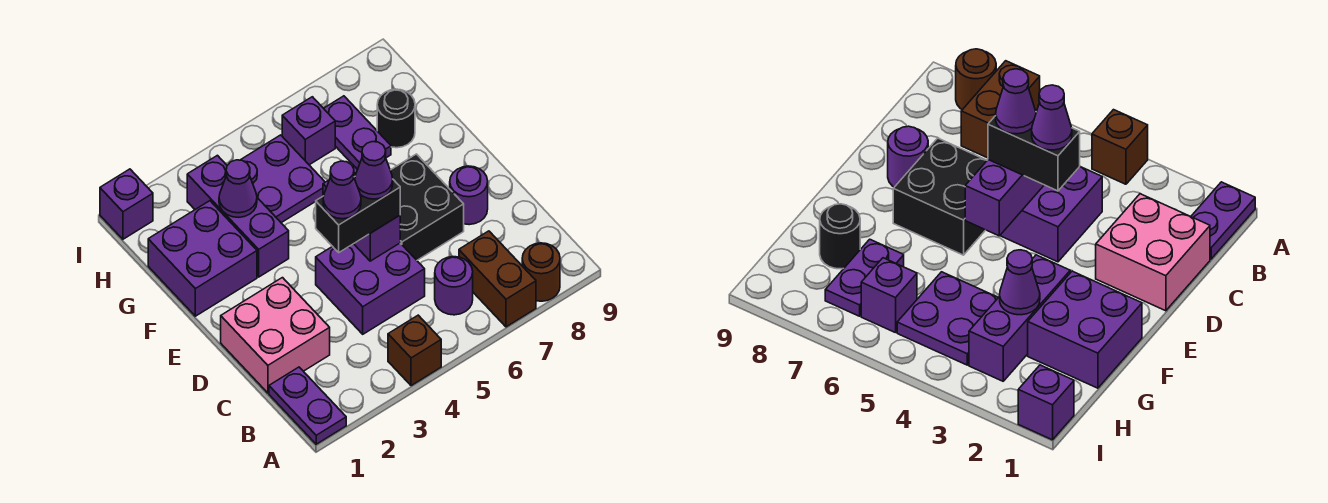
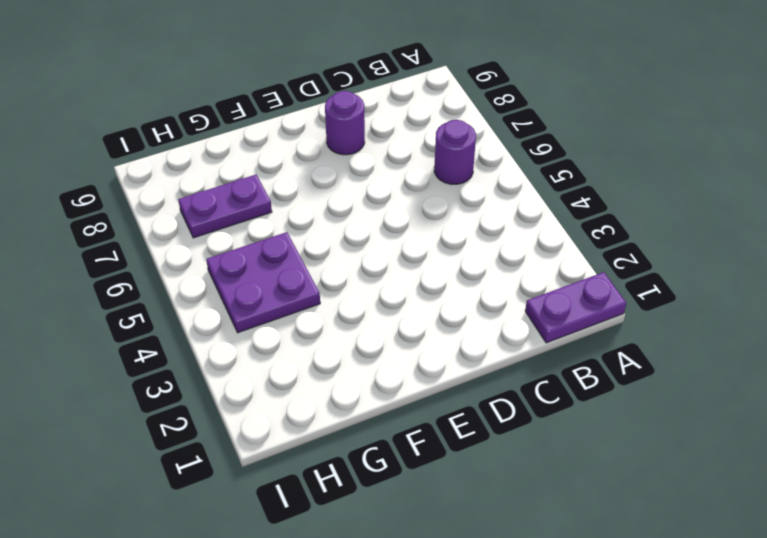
none -> brown 1x1 brick [388,315,441,386]
none -> brown 1x2 brick [459,231,536,327]
none -> brown 1x1 round brick [522,243,560,301]

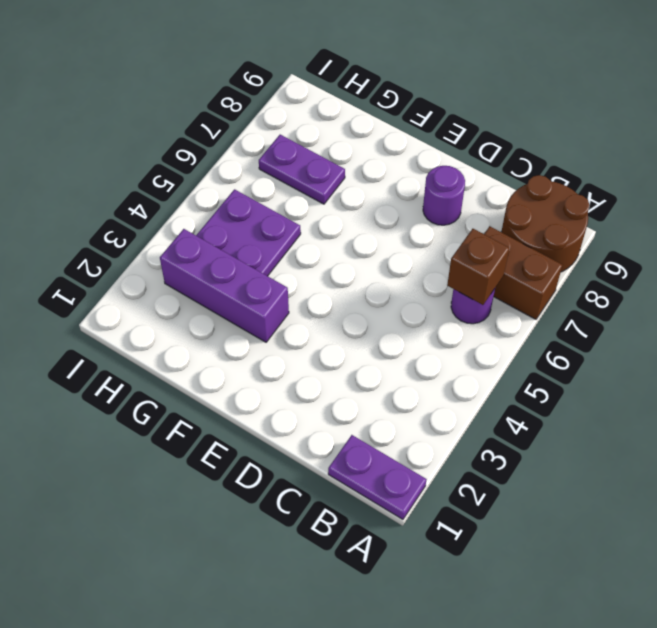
brown 2x2 round brick [501,175,590,272] -> brown 1x1 round brick [522,243,560,301]
brown 1x1 brick [447,229,509,305] -> brown 1x1 brick moved to [388,315,441,386]
none -> pink 2x2 brick [221,278,330,393]
none -> purple 2x2 brick [316,243,425,334]
none -> black 2x2 brick [390,154,464,260]

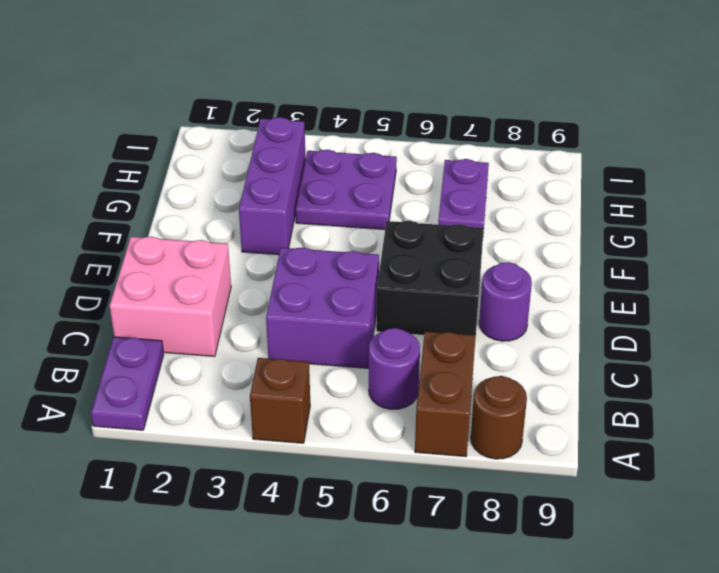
none -> purple 2x2 brick [148,201,257,316]
none -> black 1x1 round brick [377,89,415,148]
none -> purple 1x1 brick [282,97,335,165]

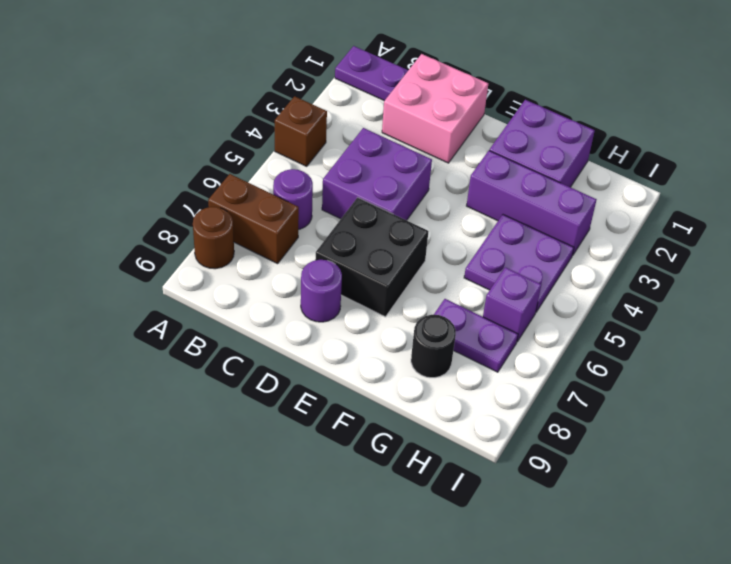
none -> purple 1x1 brick [100,169,153,239]
none -> purple 1x2 brick [323,165,400,261]
none -> purple 1x1 cone [219,160,257,217]

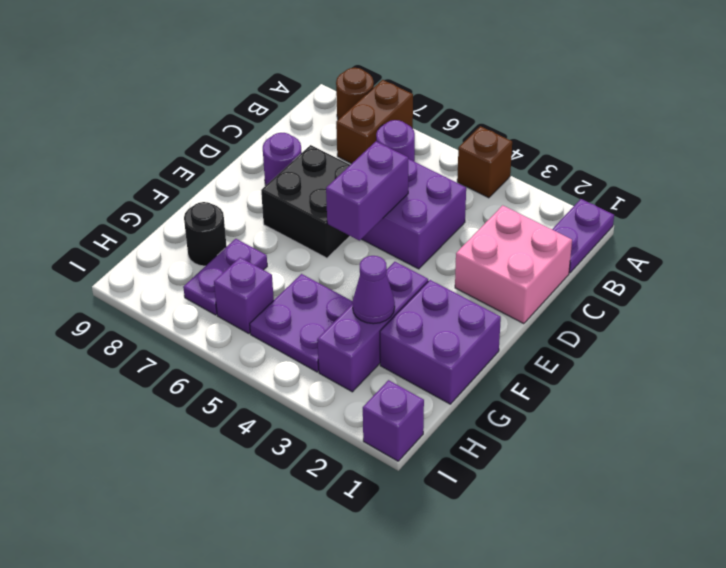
none -> black 1x2 brick [316,177,400,252]
none -> purple 1x1 cone [323,161,361,219]
none -> purple 1x1 cone [355,142,393,199]

